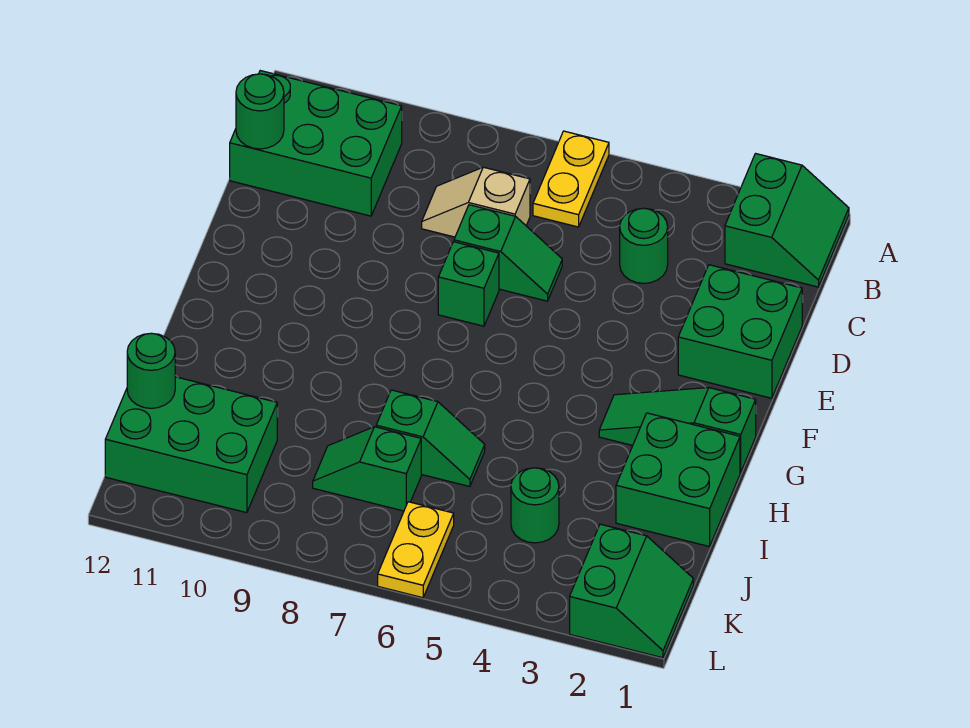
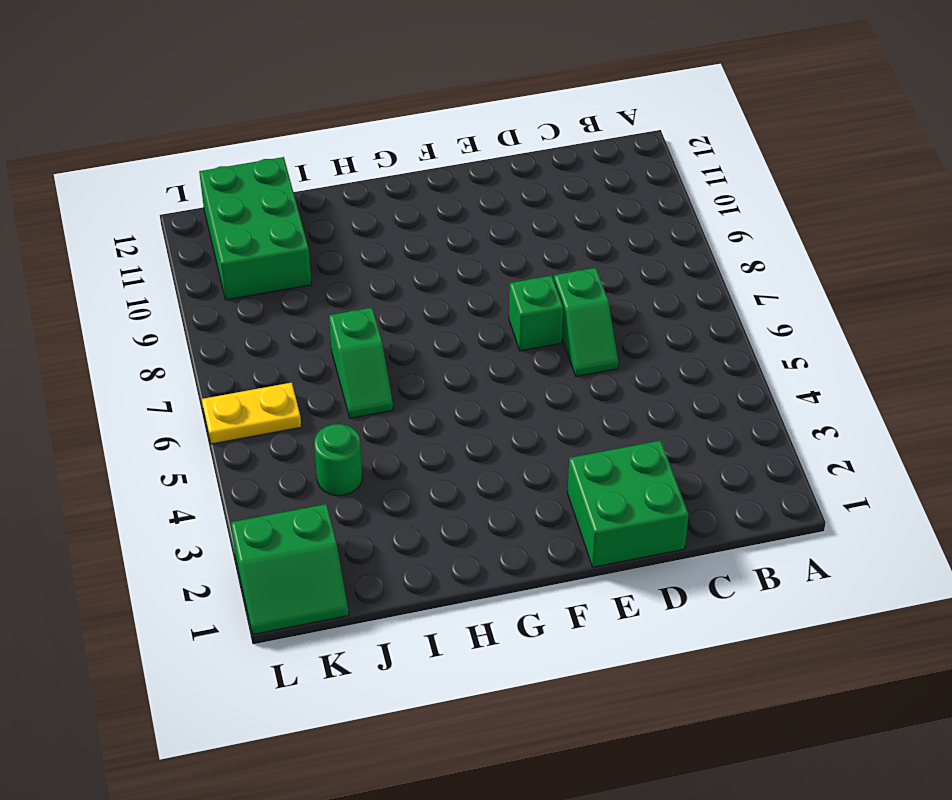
none -> green 2x2 slope [725,154,849,287]
none -> yellow 1x2 plate [533,131,609,227]
none -> green 2x3 brick [230,71,402,216]

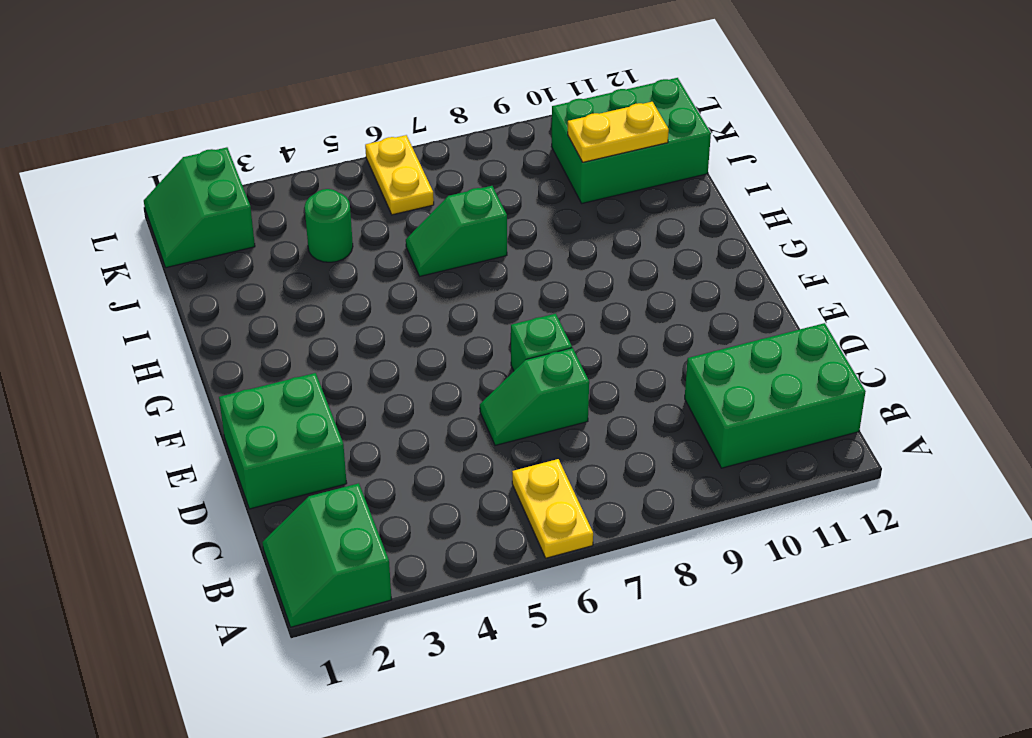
yellow 1x2 plate [568,102,669,162] -> none
none -> green 1x1 round brick [620,208,668,283]
none -> tan 1x2 slope [422,167,530,237]
none -> green 1x3 slope [599,388,756,472]

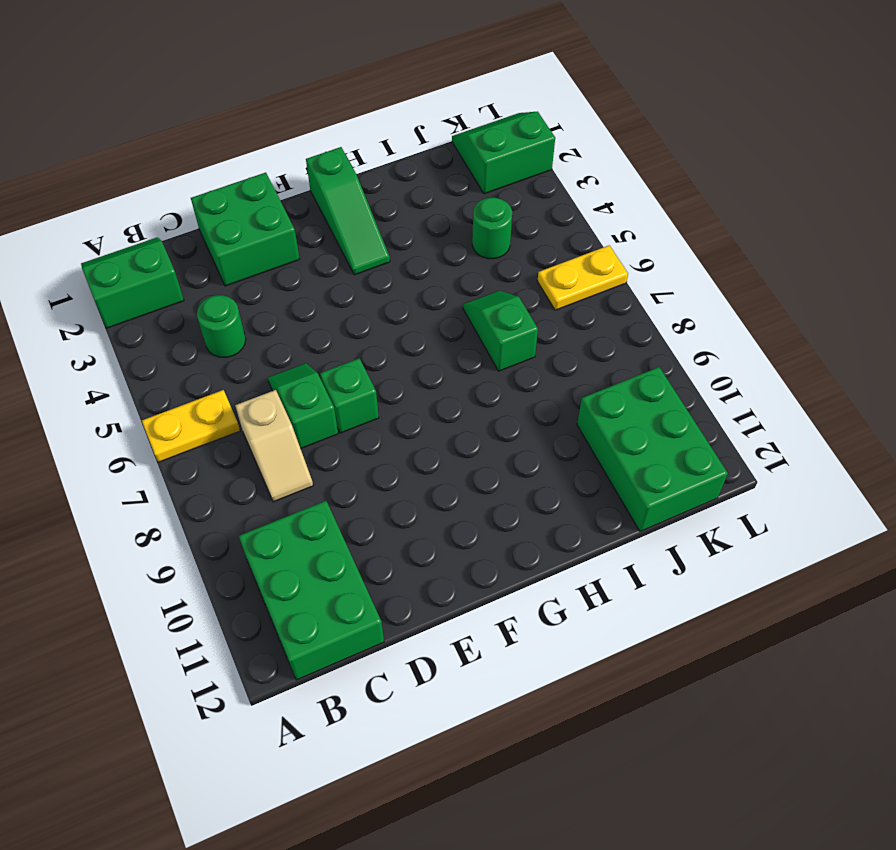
none -> green 2x2 brick [616,413,740,547]
none -> green 1x2 slope [313,427,421,511]
none -> green 1x1 round brick [236,74,284,149]

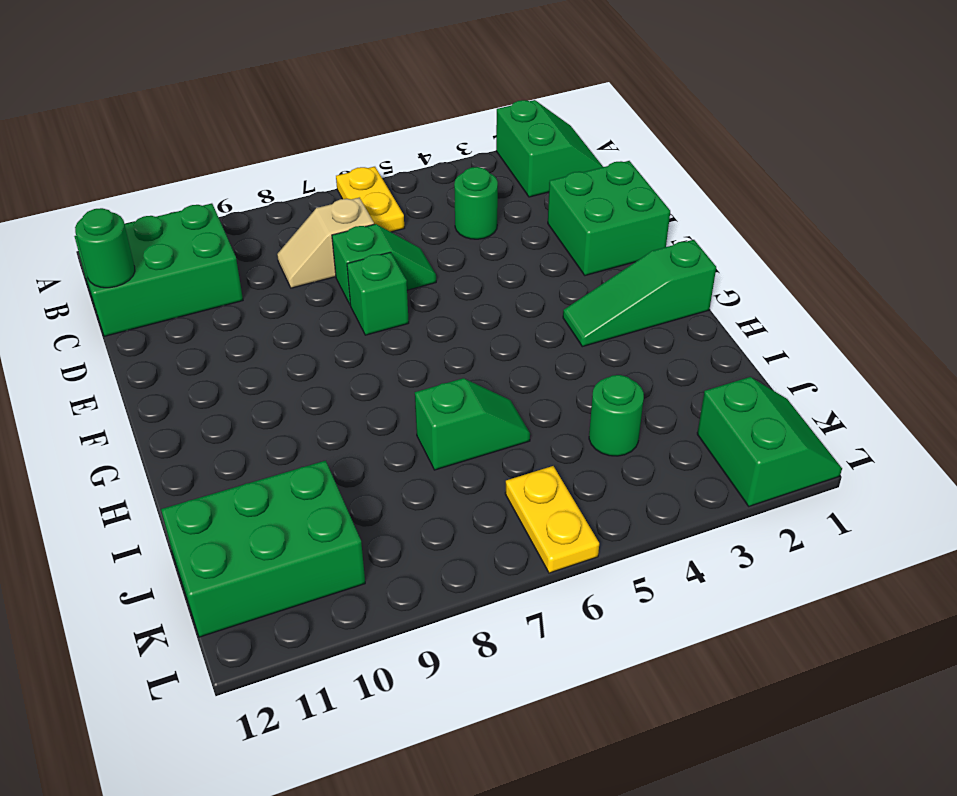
none -> green 2x2 brick [616,413,740,547]
none -> green 1x2 slope [313,427,421,511]
none -> green 1x1 round brick [127,333,175,408]

